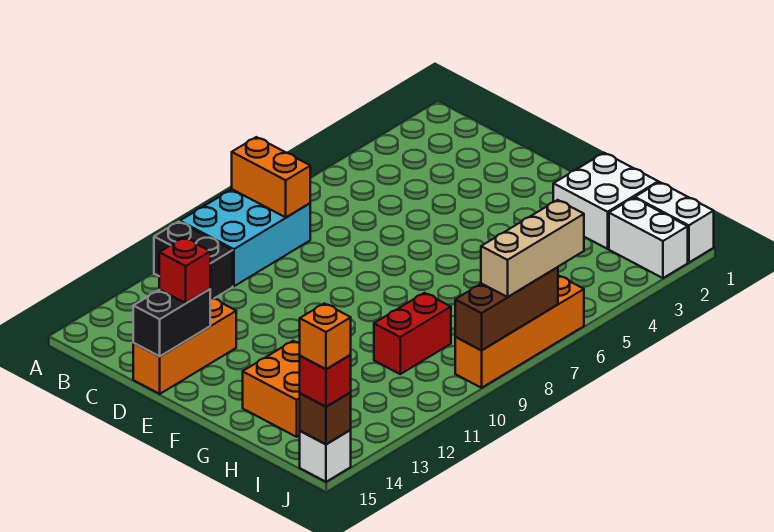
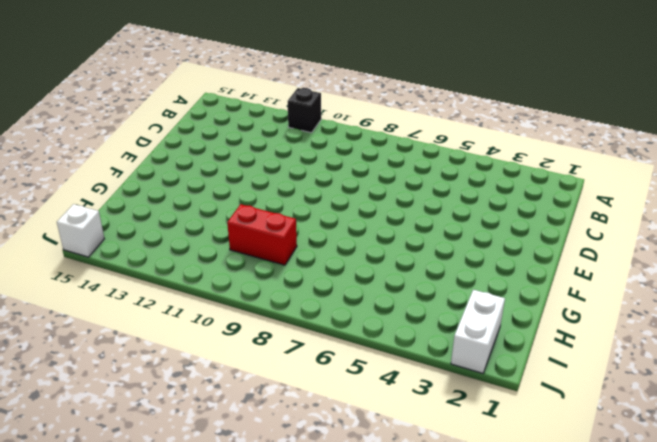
black 1x1 brick [288,88,321,133] -> black 1x2 brick [154,222,233,298]
none -> cyan 2x3 brick [180,189,310,286]
none -> orange 1x3 brick [133,297,236,394]
none -> white 2x2 brick [553,153,658,249]

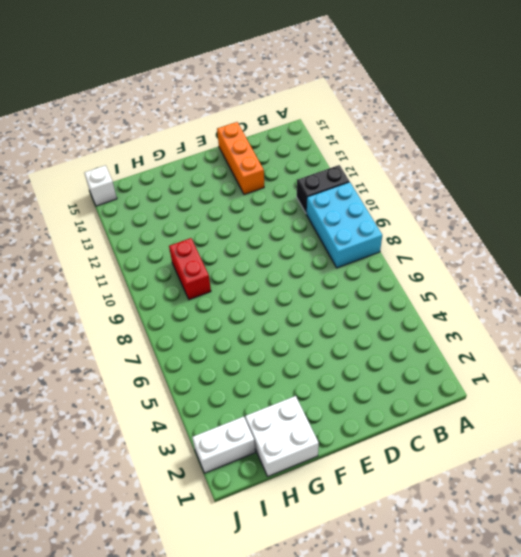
none -> orange 2x2 brick [243,341,300,437]
none -> white 1x2 brick [635,182,714,262]
none -> orange 1x4 brick [455,275,584,388]

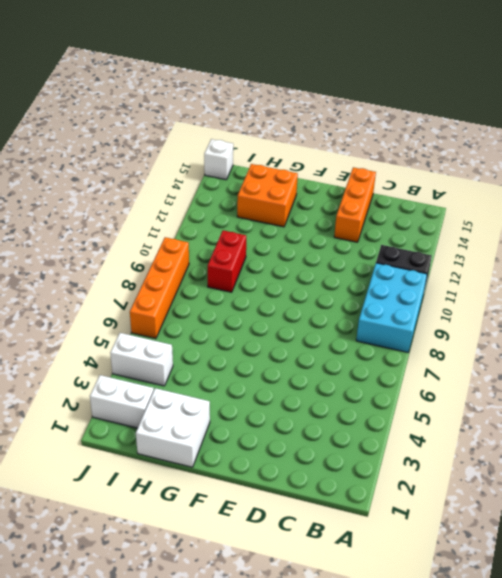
white 1x2 brick [110,333,173,386] -> white 1x2 brick moved to [635,182,714,262]
none -> orange 1x2 brick [232,137,310,217]
none -> black 1x2 brick [133,289,210,356]
none -> brown 1x3 brick [455,267,558,350]

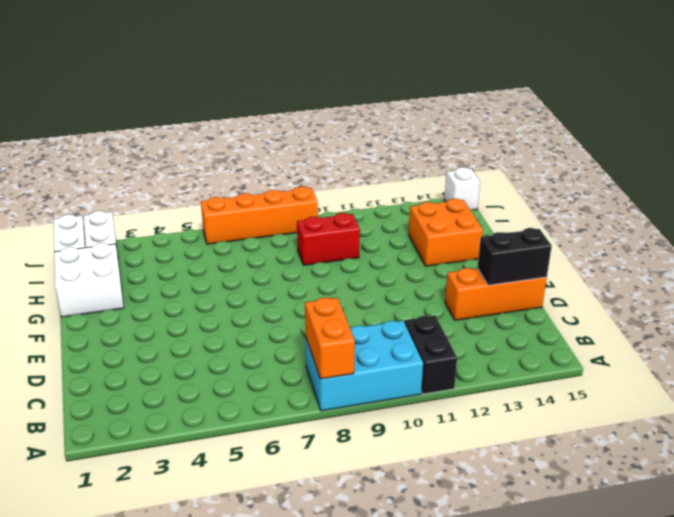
none -> brown 1x3 brick [455,267,558,350]
none -> brown 1x1 brick [300,393,351,444]
none -> red 1x1 brick [159,238,210,303]

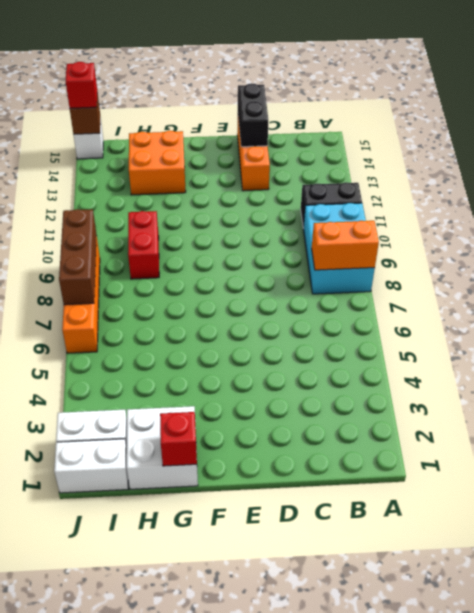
red 1x1 brick [160,412,197,466] -> red 1x1 brick moved to [159,238,210,303]
none -> tan 1x3 brick [481,200,584,297]
none -> orange 1x1 brick [300,303,351,369]

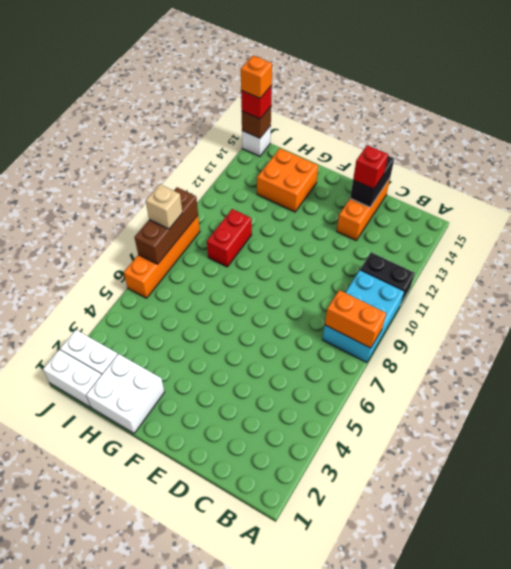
tan 1x1 brick [146,184,182,229] -> tan 1x3 brick [481,200,584,297]

